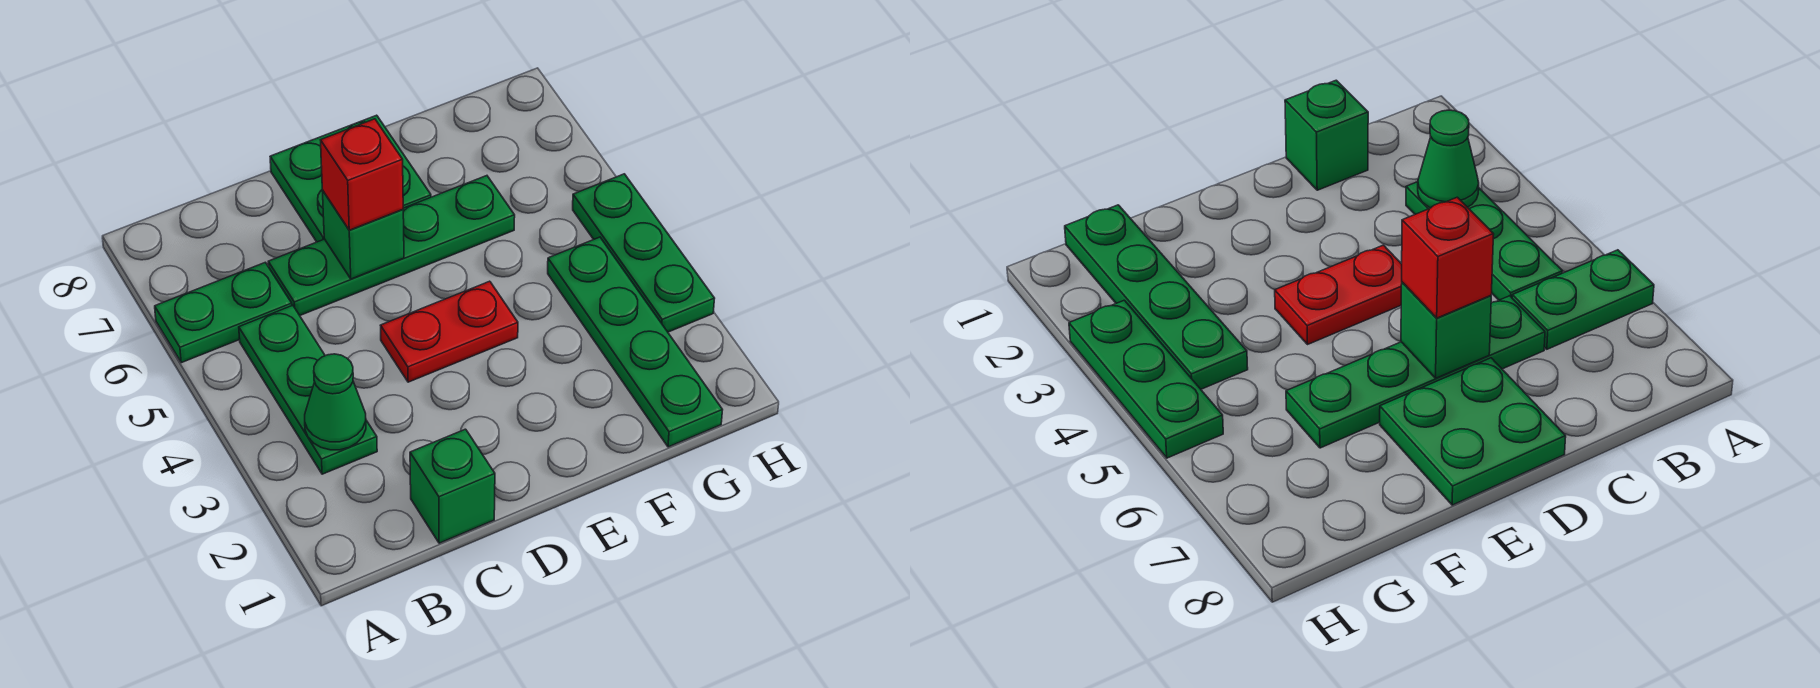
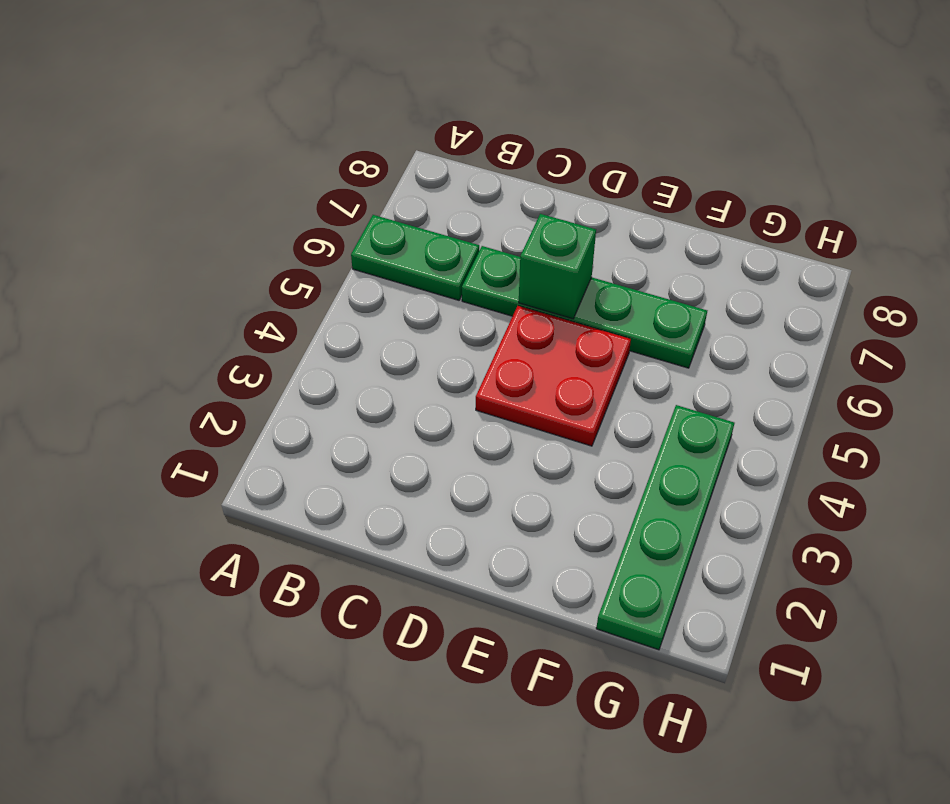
red 2x2 plate [476,306,631,446] -> red 1x2 plate [381,281,518,382]
none -> green 1x3 plate [239,305,377,474]
none -> green 1x1 brick [410,429,495,543]

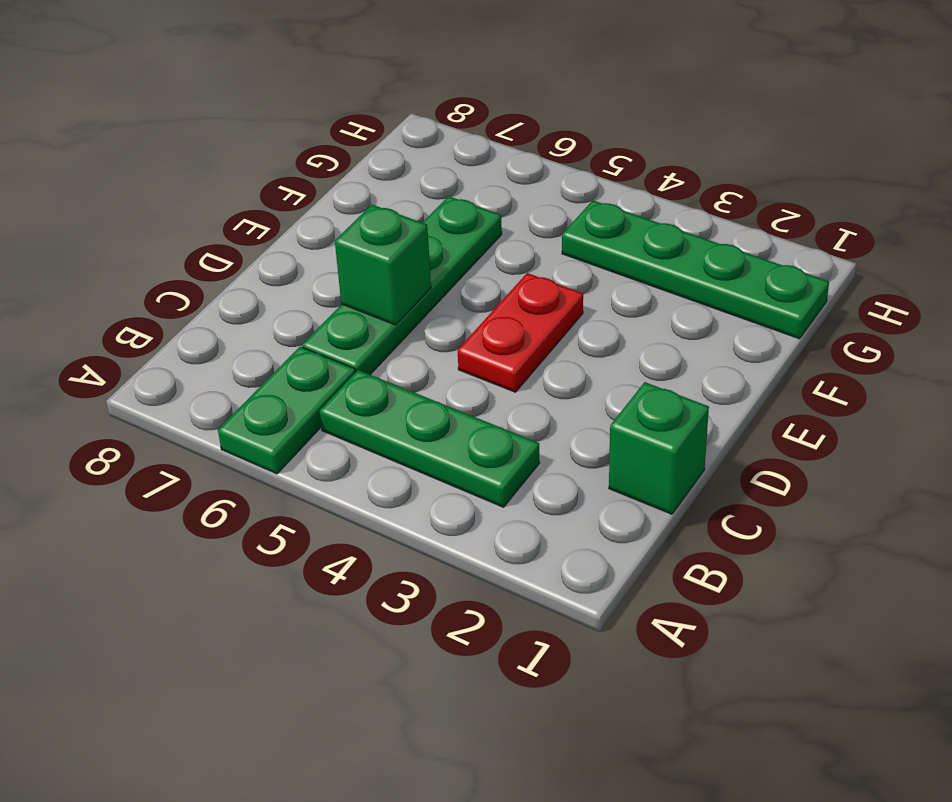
none -> green 2x2 plate [270,115,431,242]
none -> green 1x3 plate [573,174,715,332]

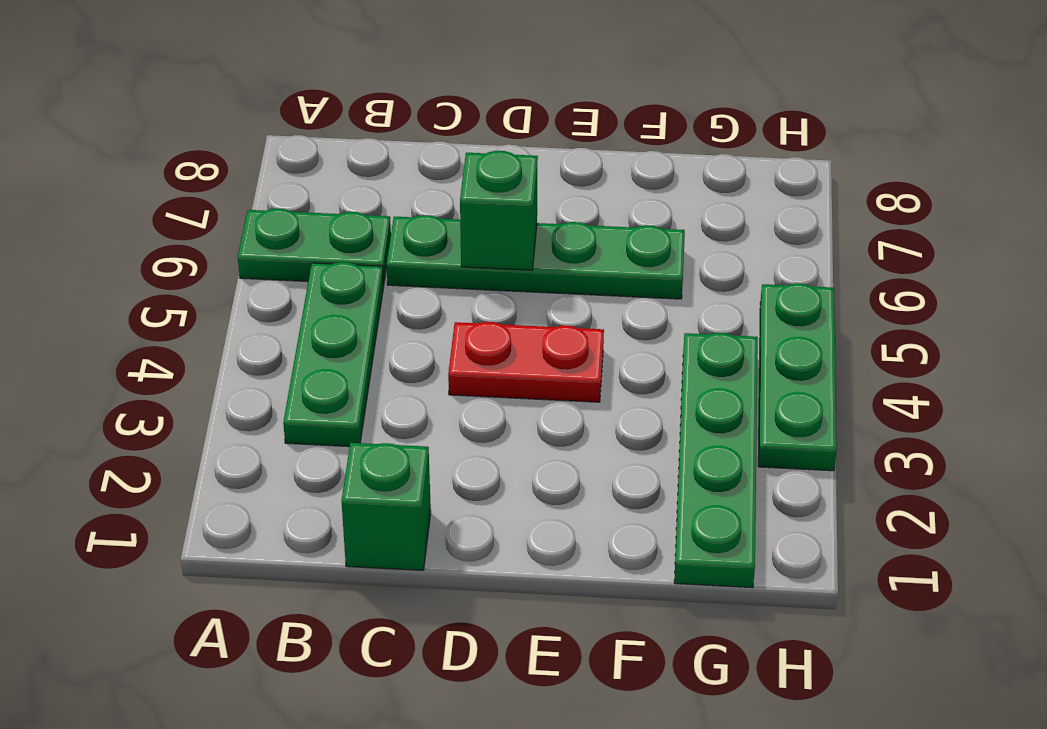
none -> green 2x2 plate [270,115,431,242]
none -> green 1x1 cone [305,354,366,450]

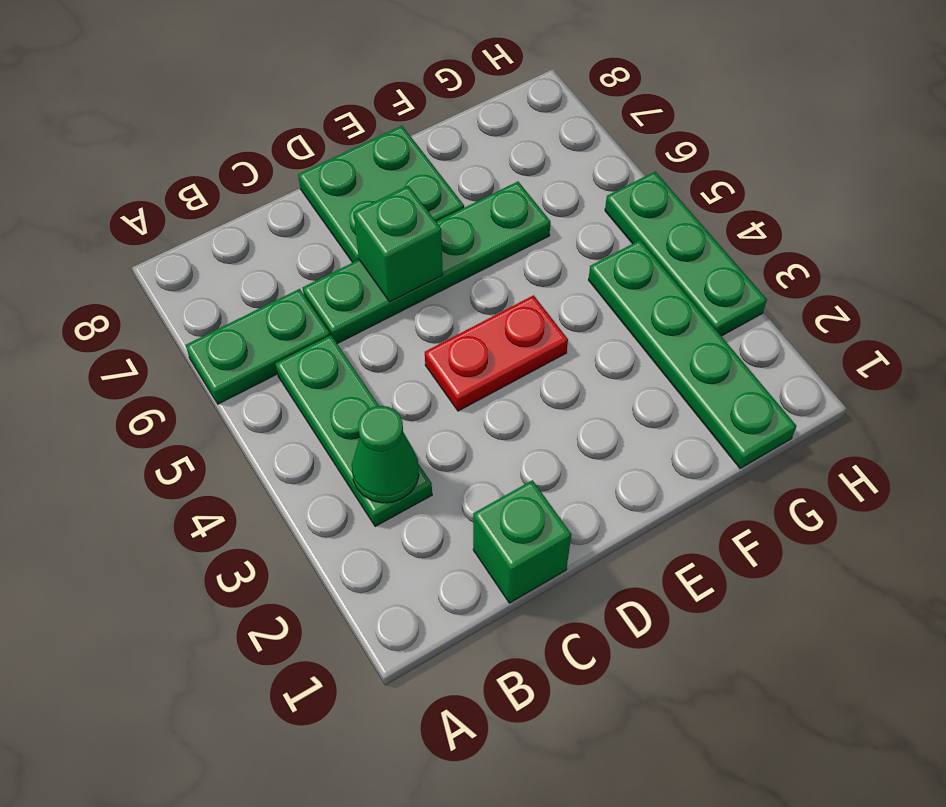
none -> red 1x1 brick [321,119,403,230]

